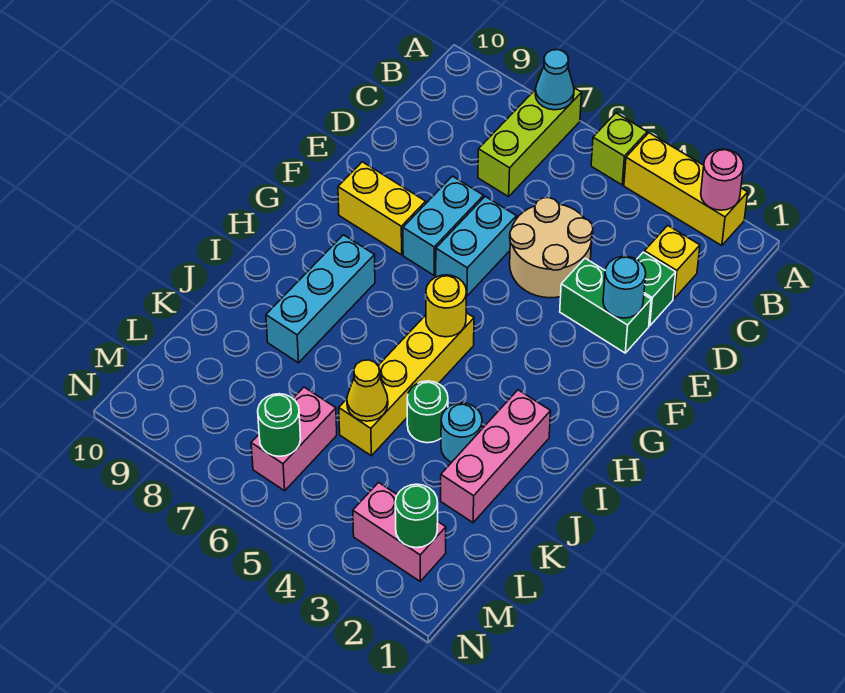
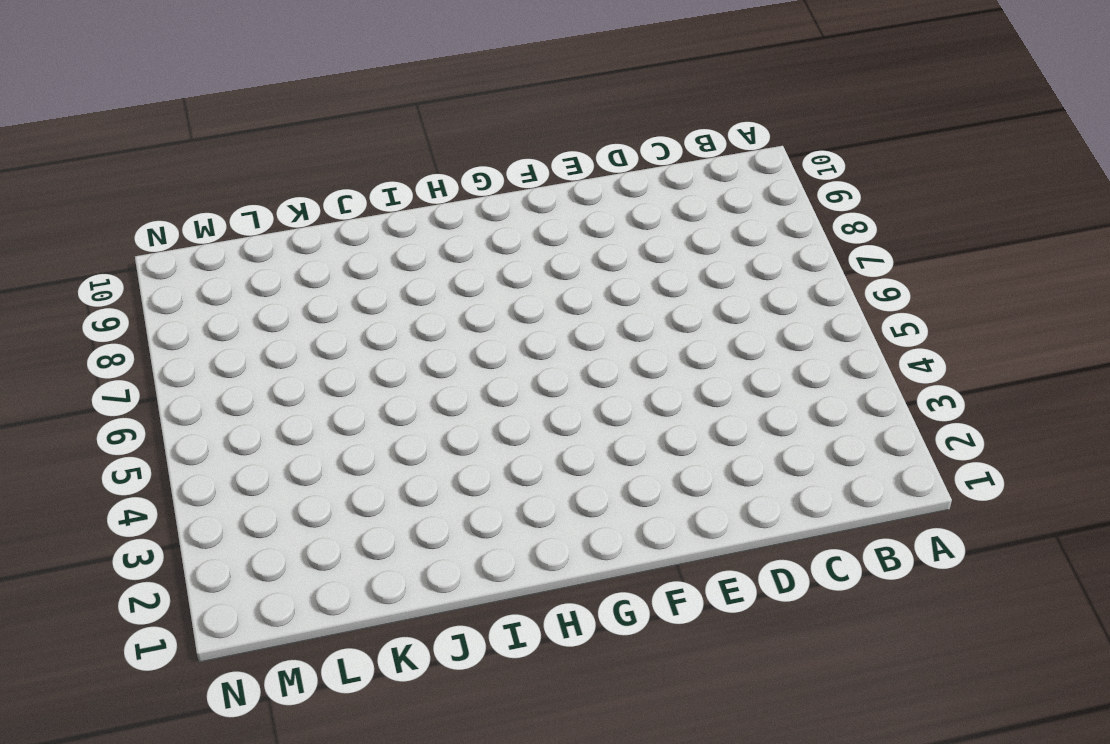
none -> yellow 1x3 brick [624,133,748,246]
none -> lime 1x1 brick [591,113,647,185]
none -> lime 1x3 brick [478,88,582,197]

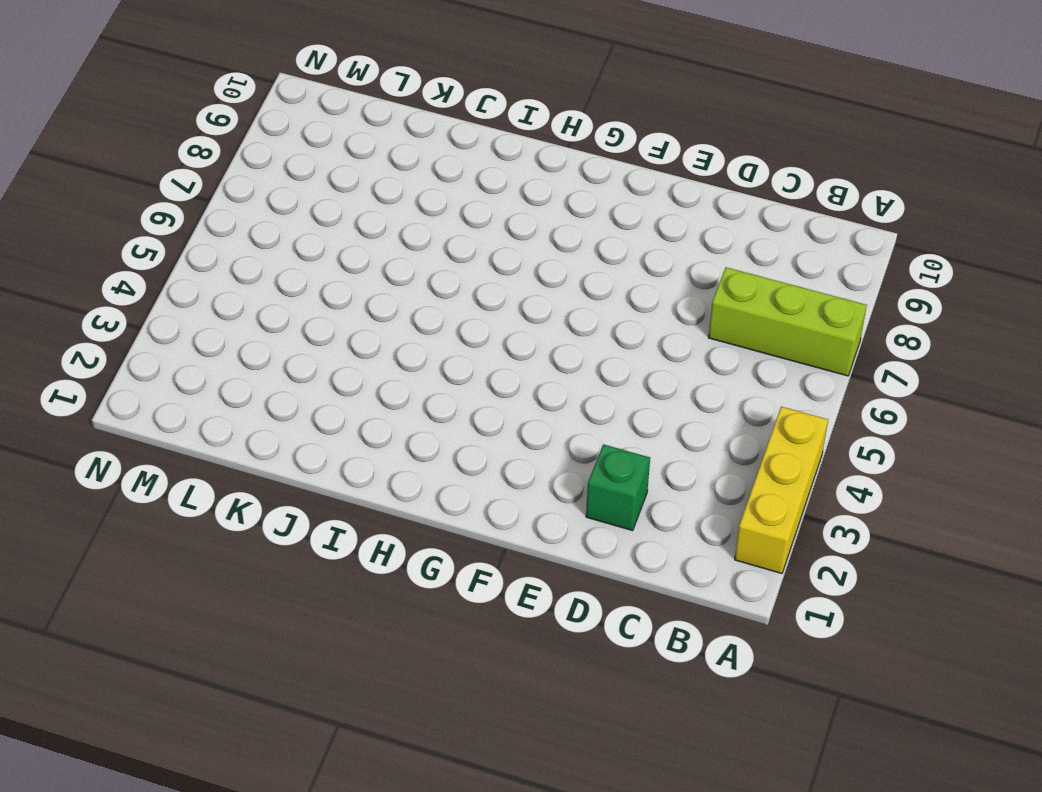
none -> lime 1x1 brick [591,113,647,185]
none -> yellow 1x1 brick [644,226,700,299]
none -> tan 2x2 round brick [510,198,593,298]

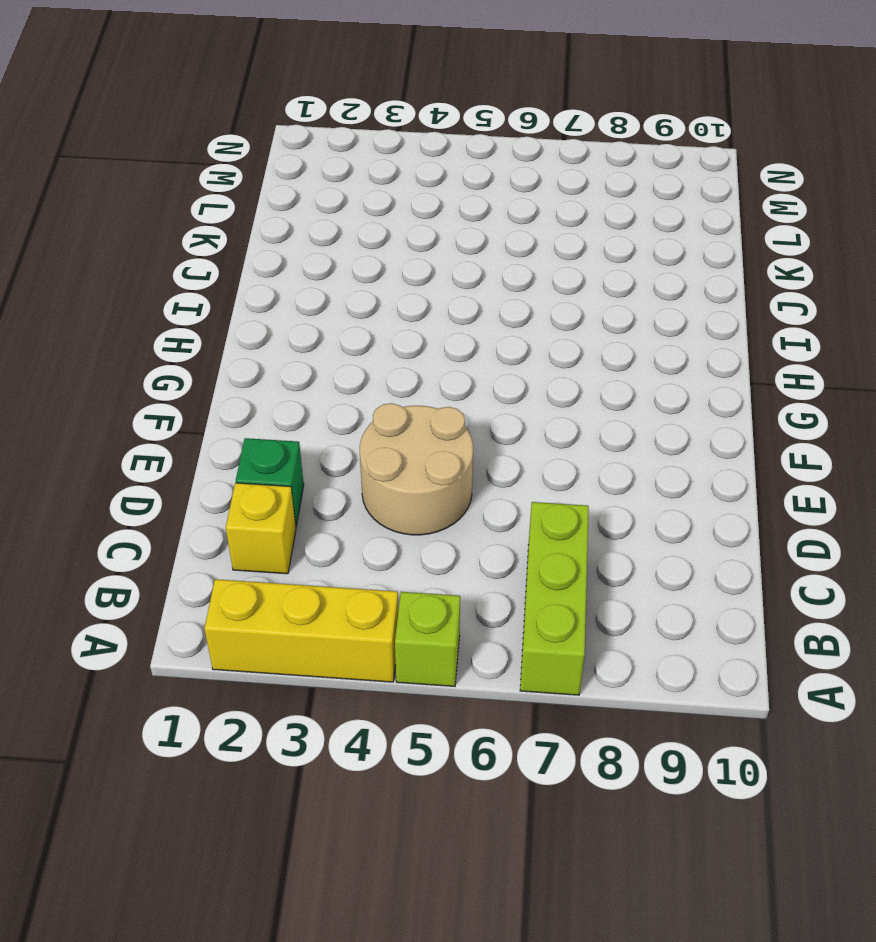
none -> green 1x2 brick [560,258,651,353]
none -> cyan 1x2 brick [436,196,517,296]
none -> cyan 1x2 brick [403,176,484,275]

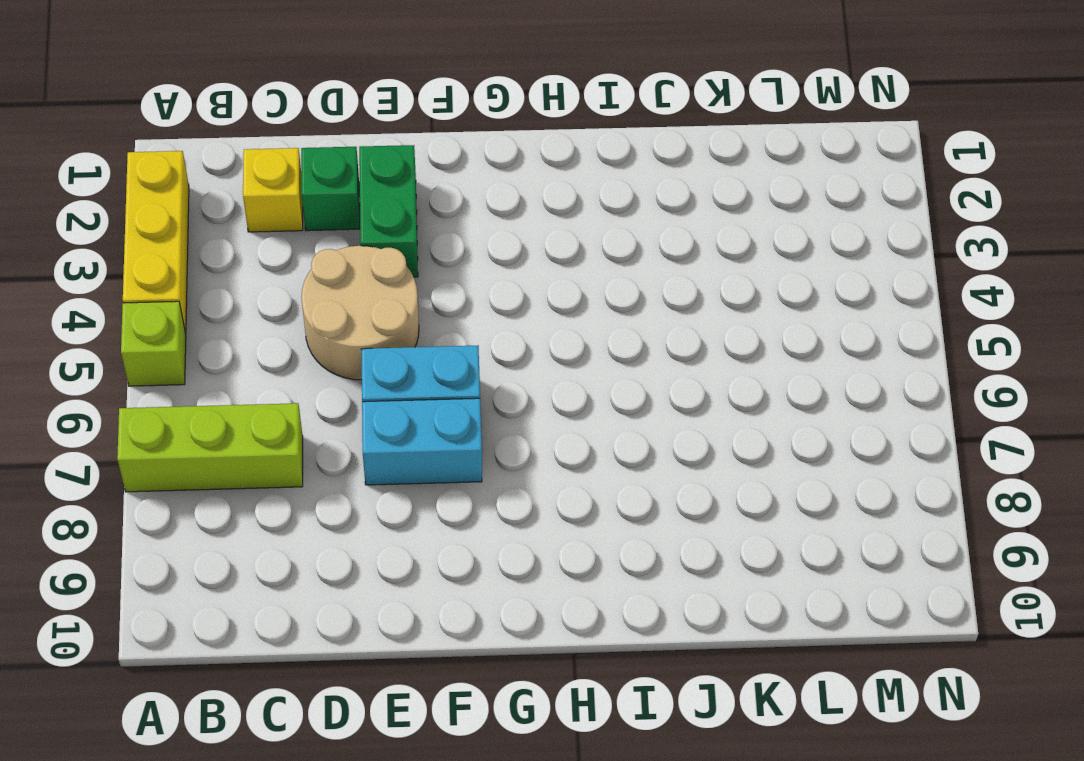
none -> yellow 1x2 brick [338,162,426,255]
none -> yellow 1x4 brick [339,313,474,456]
none -> cyan 1x3 brick [266,235,375,363]

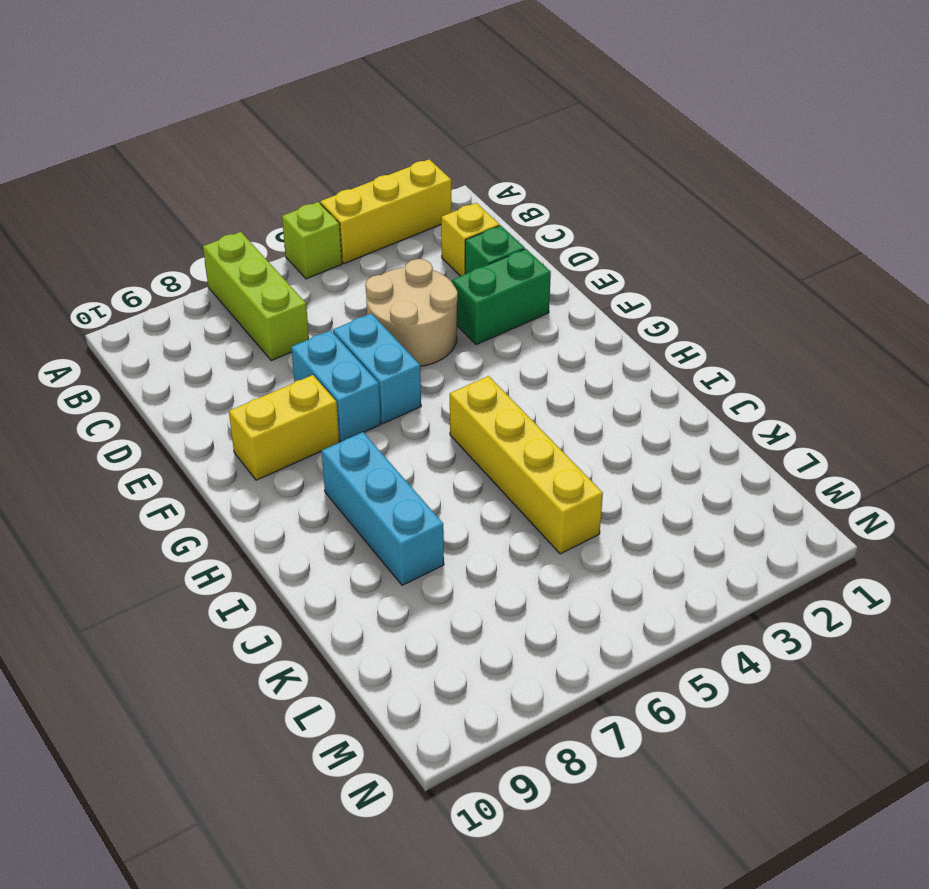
none -> pink 1x3 brick [441,390,551,523]
none -> cyan 1x1 round brick [441,403,482,462]
none -> green 1x1 round brick [407,381,448,443]

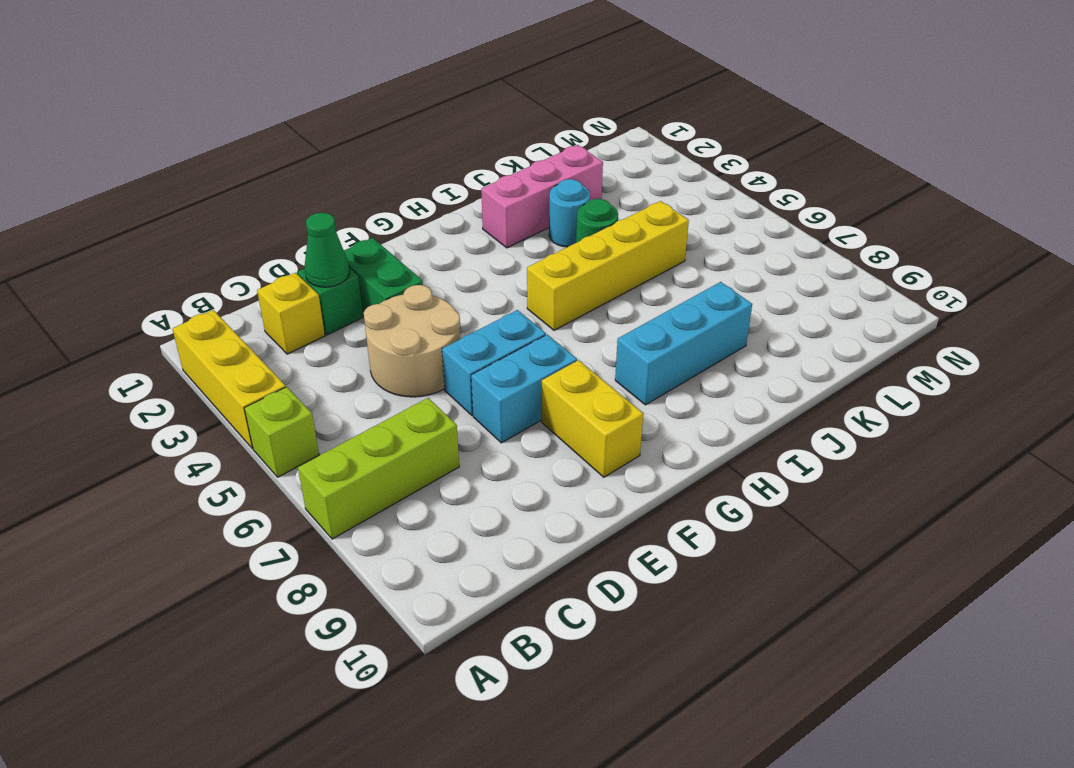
green 1x1 cone [305,213,350,287] -> none
none -> pink 1x2 brick [251,387,337,491]
none -> pink 1x2 brick [353,482,446,581]
none -> pink 1x1 round brick [701,149,744,210]

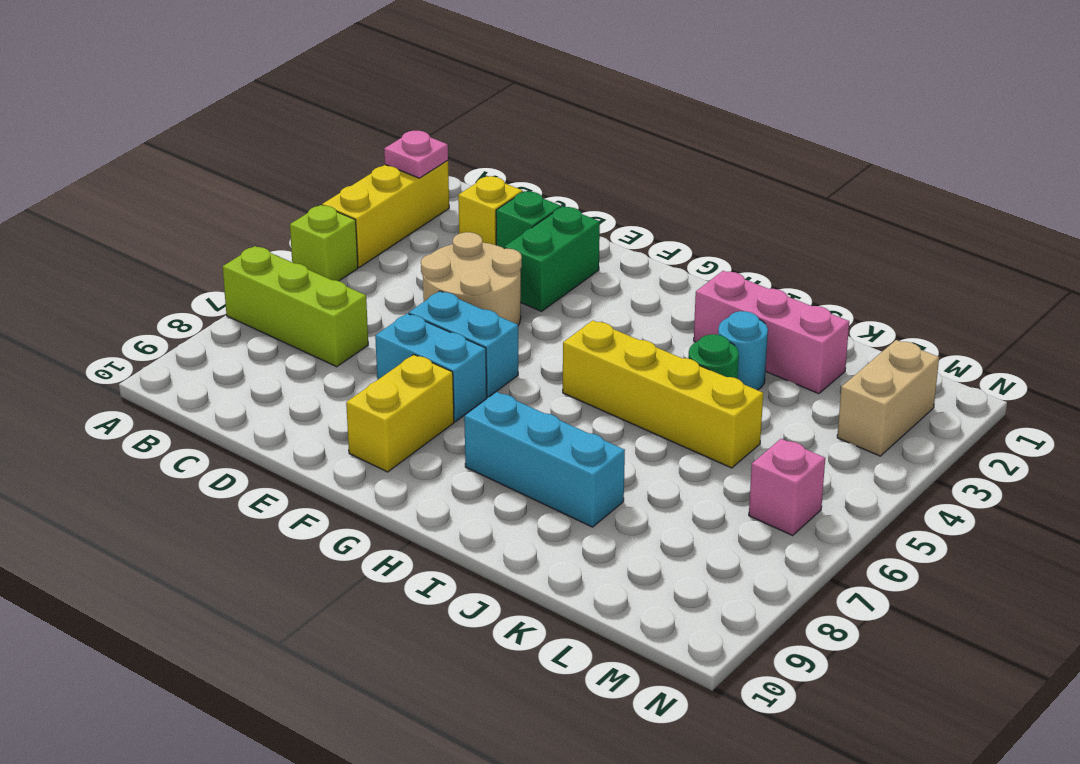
pink 1x1 plate [384,131,448,178] -> pink 1x1 round brick [701,149,744,210]
tan 1x2 brick [837,340,939,456] -> pink 1x2 brick [353,482,446,581]
pink 1x1 brick [749,439,825,535] -> pink 1x2 brick [251,387,337,491]
none -> cyan 1x1 cone [535,50,574,110]
none -> cyan 1x1 round brick [603,256,646,318]
none -> yellow 1x1 round brick [426,275,467,337]

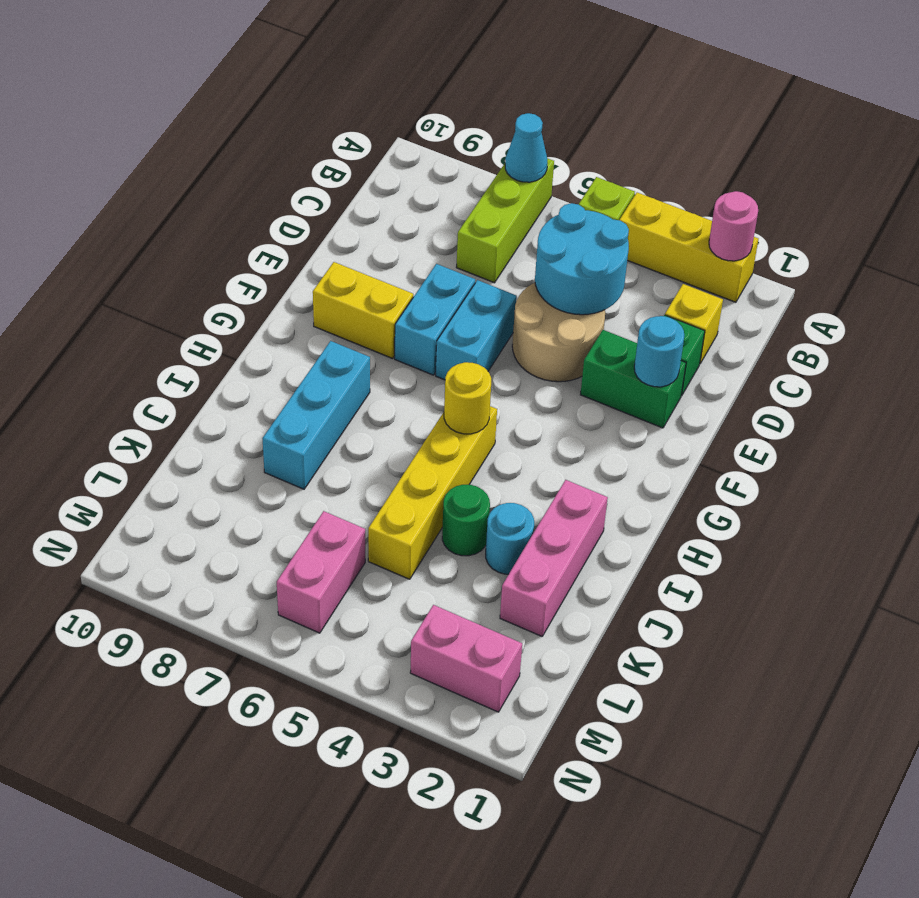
cyan 2x2 round brick [535,203,629,315] -> none
none -> yellow 1x1 cone [347,360,388,421]
none -> green 1x1 round brick [395,484,438,548]
none -> green 1x1 round brick [258,394,301,456]

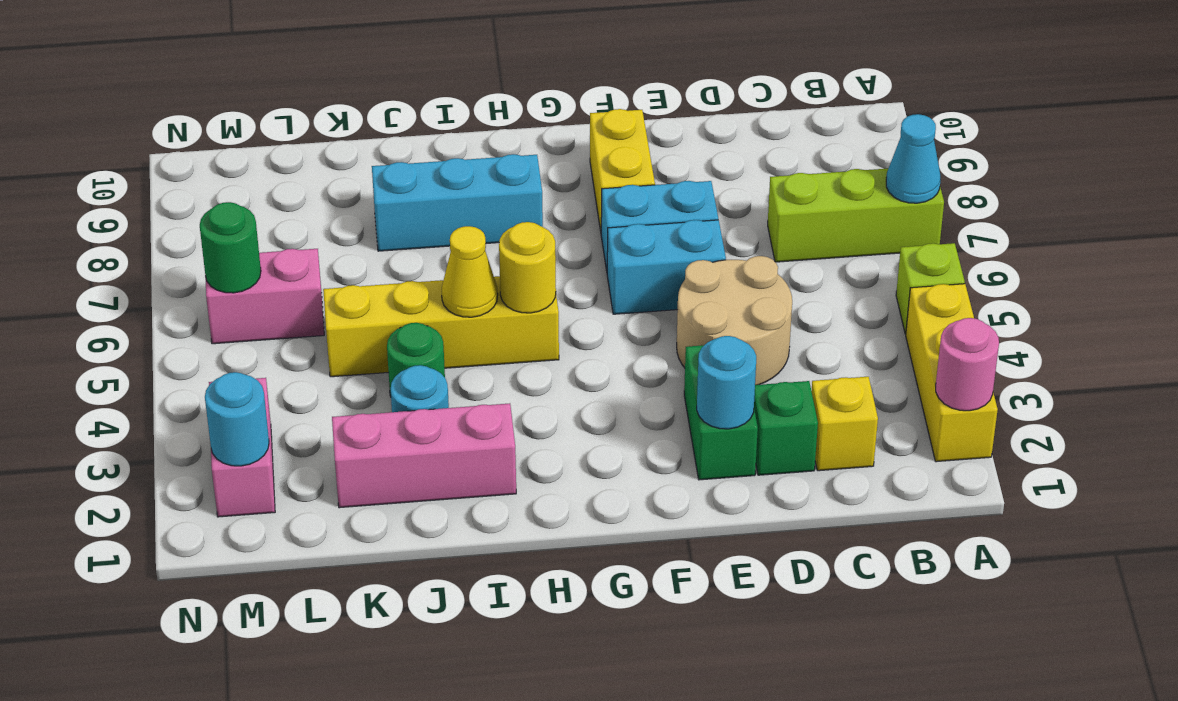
yellow 1x1 cone [442,226,498,317] -> yellow 1x1 cone moved to [347,360,388,421]
cyan 1x1 round brick [205,372,269,466] -> green 1x1 round brick [395,484,438,548]

